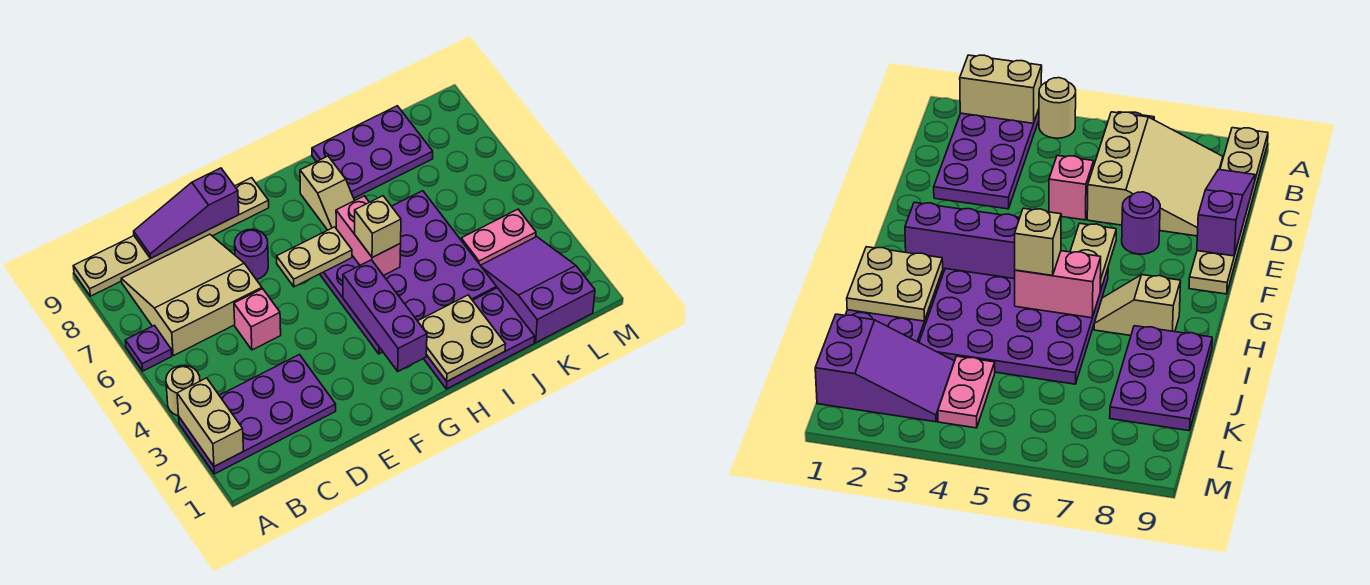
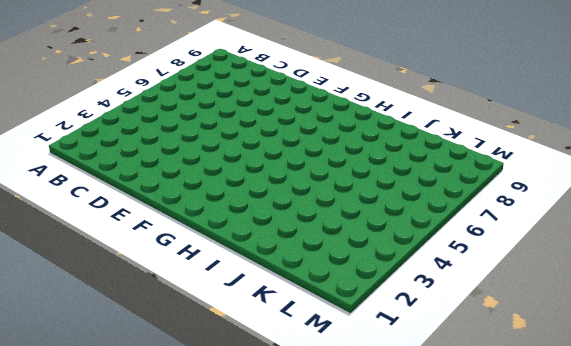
none -> purple 2x4 plate [179,355,336,474]
none -> tan 1x1 round brick [166,365,200,416]
none -> purple 1x1 plate [125,325,172,371]

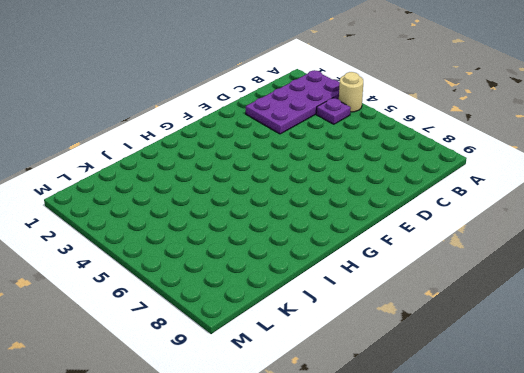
purple 1x1 plate [316,98,351,124] -> purple 1x1 plate moved to [125,325,172,371]
none -> tan 1x6 plate [73,178,269,296]
none -> tan 3x3 slope [121,234,262,356]
none -> pink 1x1 brick [234,289,281,350]

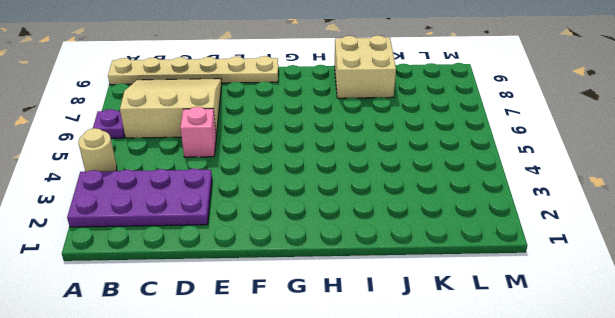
tan 2x2 brick [334,35,396,98] -> purple 2x3 plate [312,106,433,198]
none -> purple 1x1 round brick [235,229,268,280]
none -> purple 4x4 plate [320,191,496,354]
none -> purple 2x3 plate [424,288,535,389]

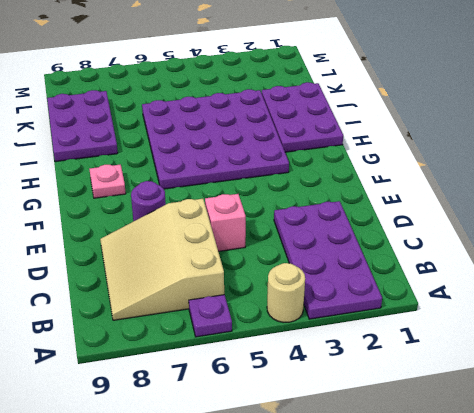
pink 1x1 plate [89,164,126,198] -> none
none -> tan 1x6 plate [73,178,269,296]
none -> tan 1x2 slope [300,156,355,230]
none -> purple 2x3 slope [480,237,595,343]

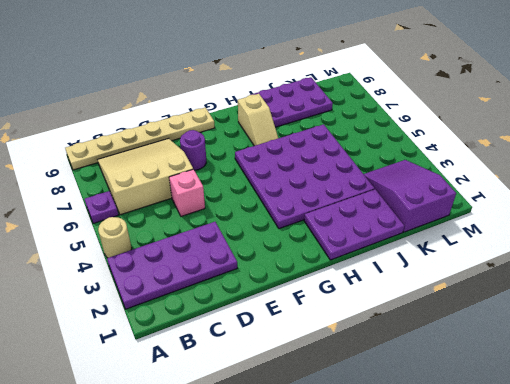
none -> pink 1x2 plate [461,209,536,265]
none -> tan 1x2 brick [177,378,244,466]
none -> purple 1x3 slope [134,168,239,258]

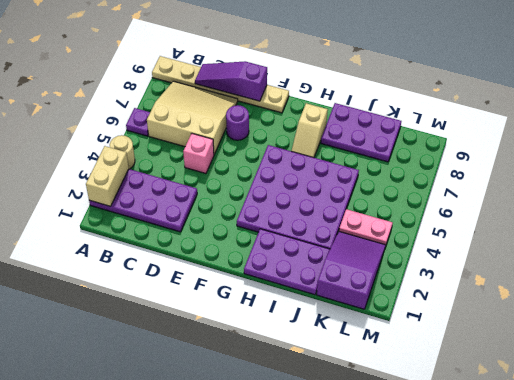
none -> tan 1x2 plate [277,227,352,287]
none -> purple 1x3 brick [343,260,427,371]
none -> tan 2x2 plate [418,295,505,381]

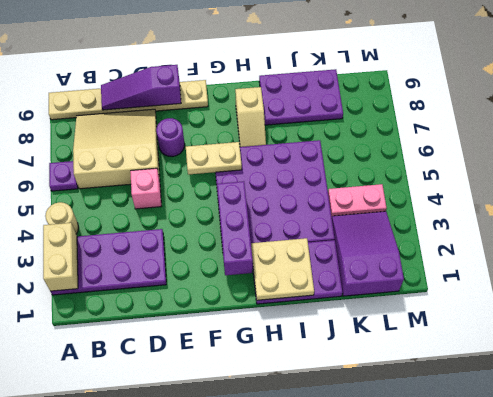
none -> pink 1x2 brick [336,196,401,276]
none -> tan 1x1 brick [354,196,401,257]

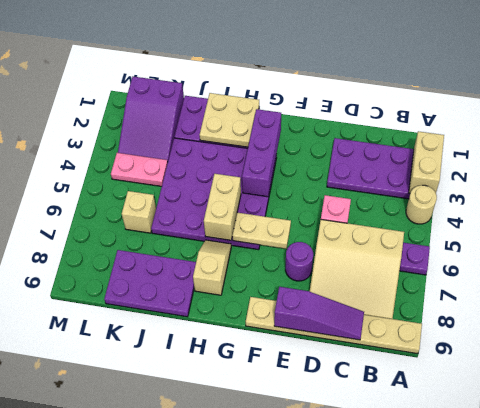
tan 1x2 brick [204,174,241,240] -> pink 1x2 brick [336,196,401,276]
tan 1x1 brick [122,191,156,233] -> tan 1x1 brick moved to [354,196,401,257]

